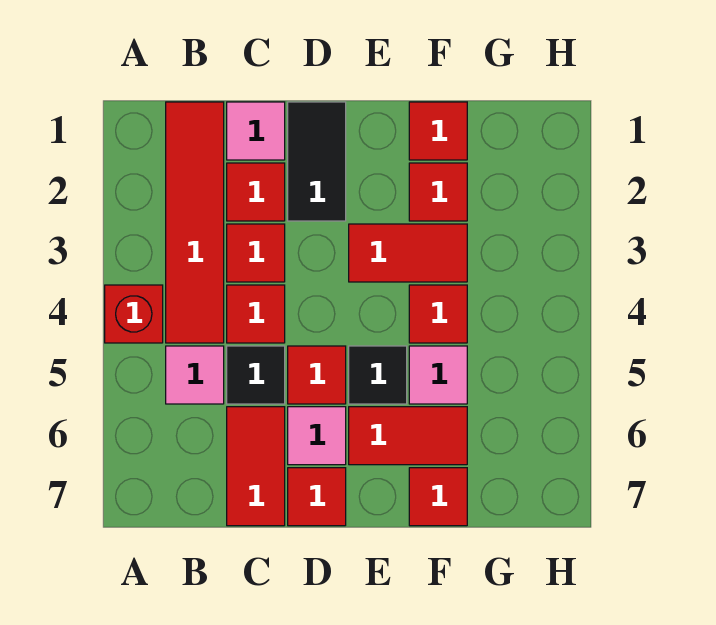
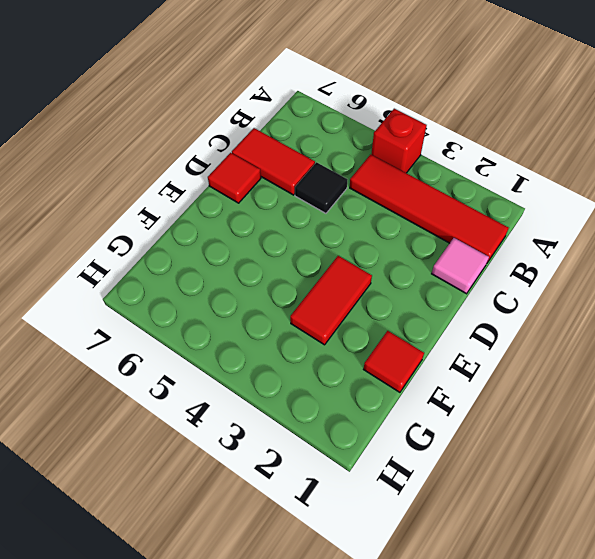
none -> pink 1x1 tile [166,346,224,404]
none -> red 1x1 tile [227,163,285,221]
none -> red 1x1 tile [227,224,285,282]

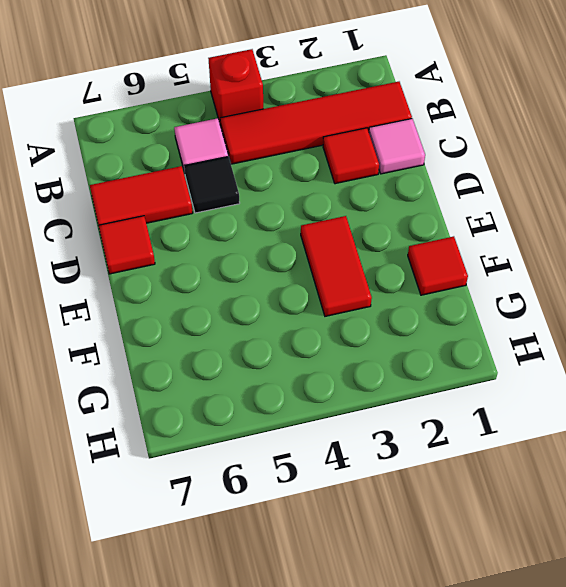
none -> red 1x1 tile [227,224,285,282]
none -> red 1x1 tile [227,285,285,343]
none -> black 1x2 tile [288,102,346,221]

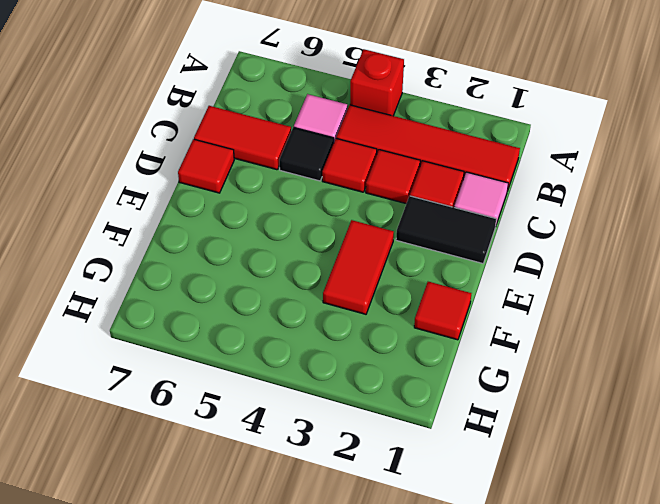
none -> red 1x1 tile [288,346,346,404]
none -> pink 1x1 tile [288,407,346,465]
none -> black 1x1 tile [349,346,407,404]

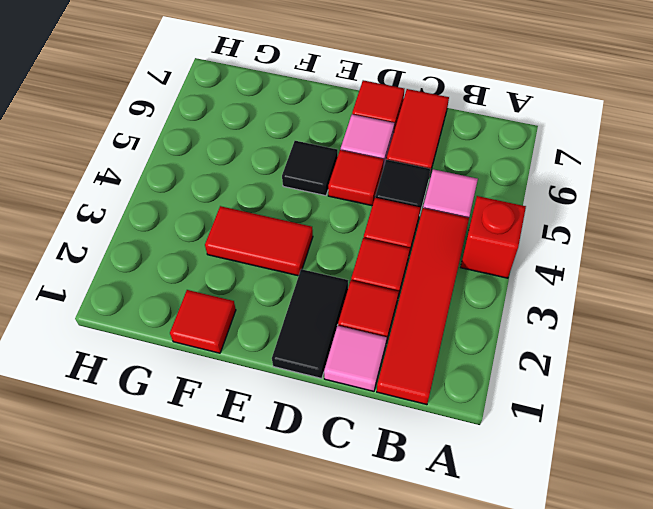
none -> red 1x2 tile [349,407,467,465]
none -> red 1x1 tile [409,163,467,221]
none -> red 1x1 tile [409,285,467,343]

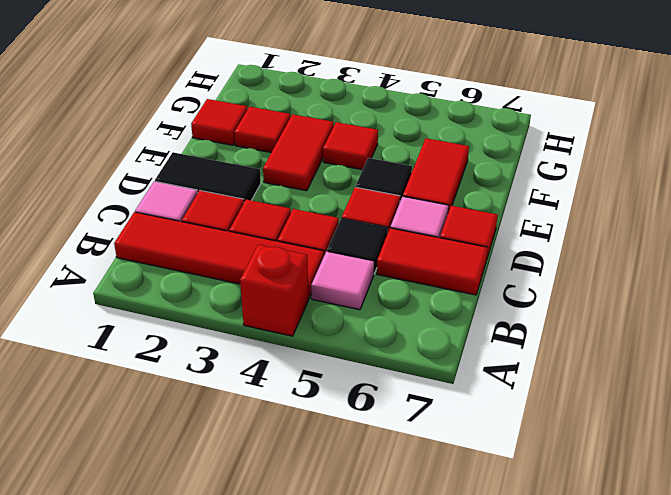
none -> pink 1x1 tile [409,346,467,404]
none -> red 1x1 tile [409,468,467,526]

